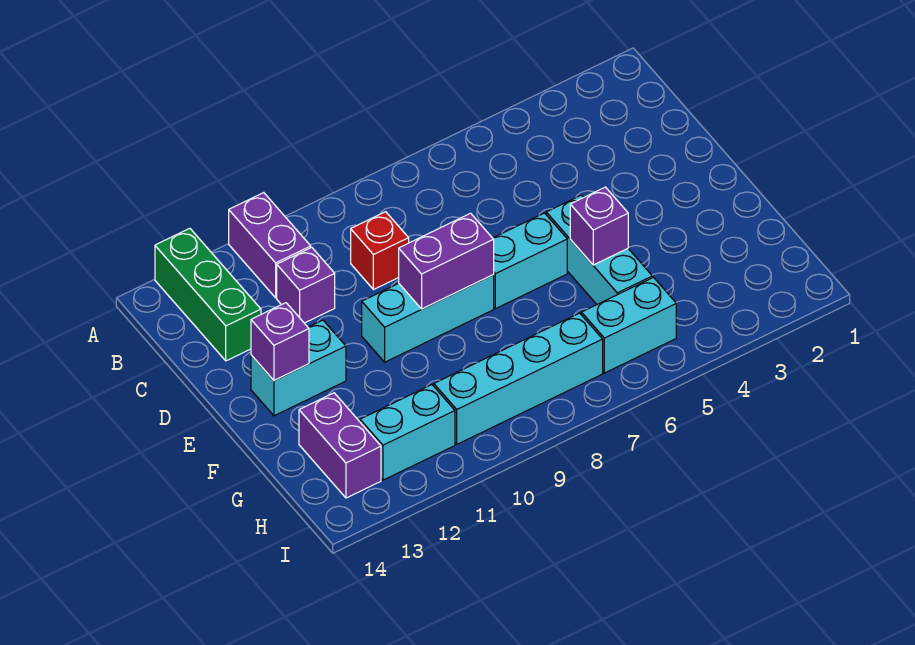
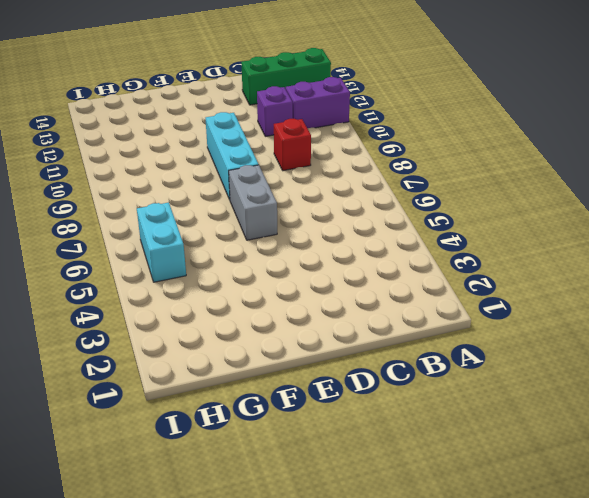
grey 1x2 brick [229,165,277,240] -> cyan 1x2 brick [493,213,567,309]
none -> cyan 1x3 brick [546,195,652,304]
none -> cyan 1x2 brick [251,320,346,416]
none -> purple 1x2 brick [299,393,381,498]

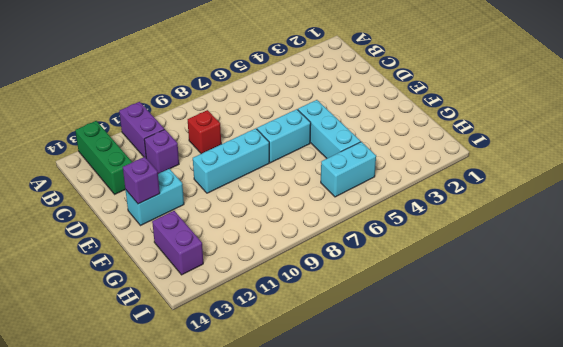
none -> cyan 1x4 brick [434,313,603,444]
none -> cyan 1x2 brick [360,385,455,480]
none -> purple 1x2 brick [399,213,494,309]

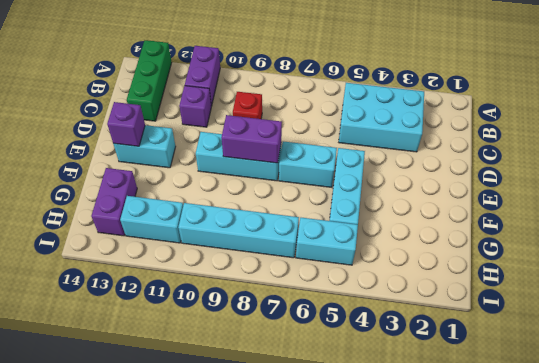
cyan 2x3 brick [339,83,424,152] -> none
none -> purple 1x1 brick [570,187,628,265]

